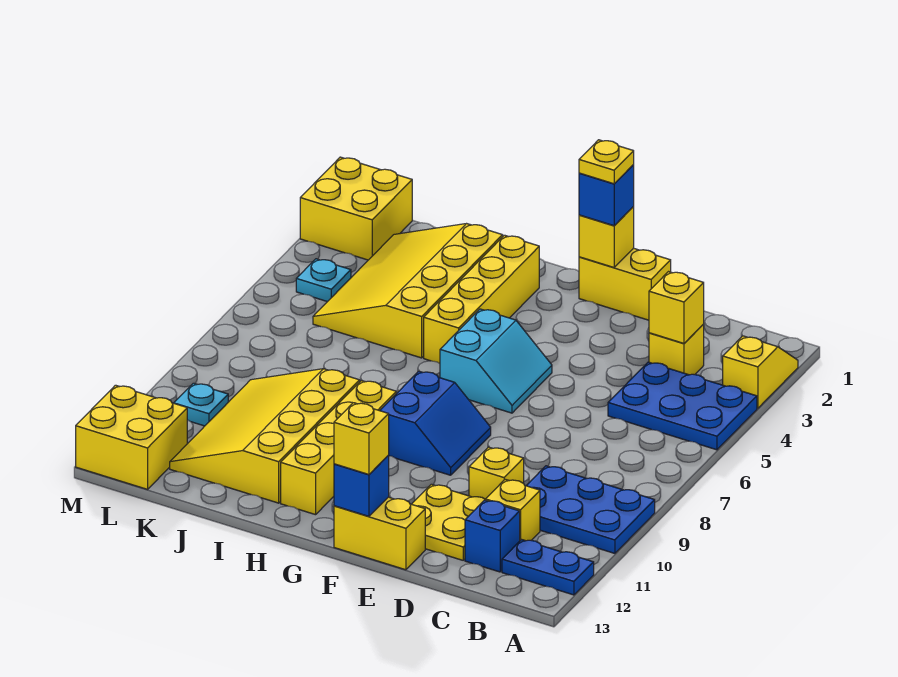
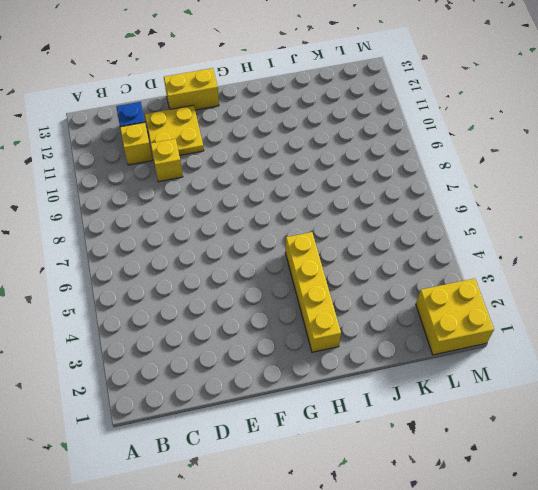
none -> yellow 1x2 slope [723,336,798,408]
none -> blue 2x3 plate [608,362,757,450]
none -> blue 2x3 plate [526,466,655,553]

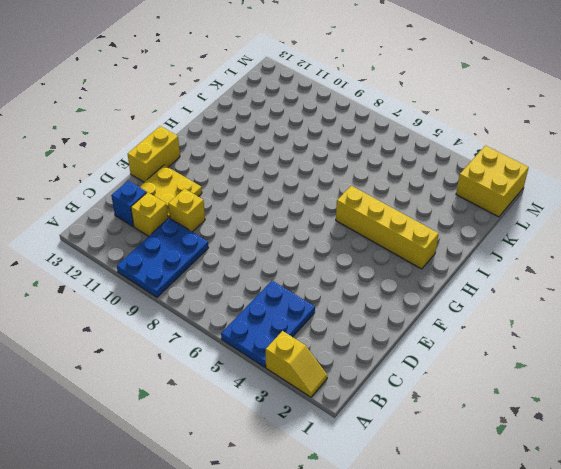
none -> blue 1x2 plate [502,540,594,595]
none -> yellow 1x1 brick [649,325,704,375]
none -> yellow 1x2 brick [579,248,671,320]

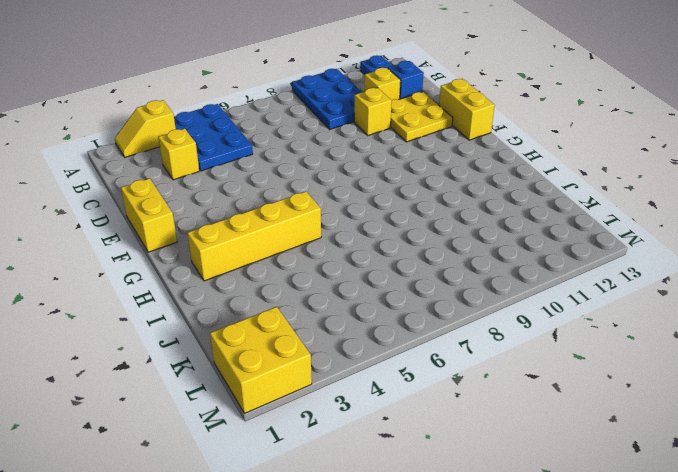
none -> cyan 2x2 slope [440,309,552,413]
none -> blue 2x2 slope [380,371,491,475]
none -> yellow 1x4 brick [281,381,396,515]

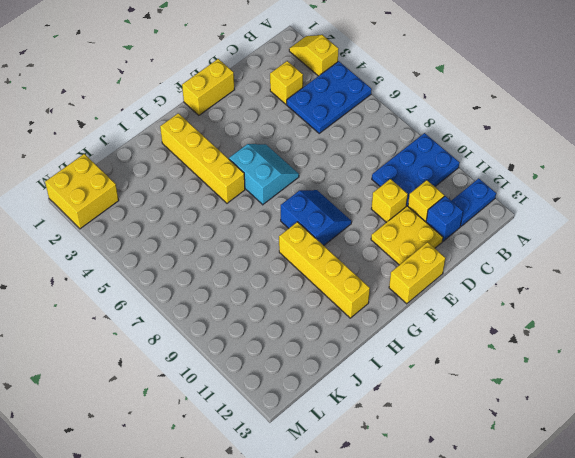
none -> yellow 3x4 slope [313,224,503,358]
none -> yellow 3x4 slope [170,369,360,503]
none -> cyan 1x1 plate [296,259,351,302]

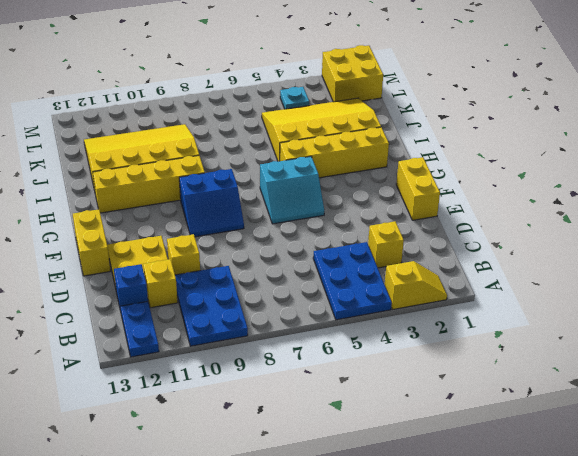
none -> cyan 1x1 plate [174,383,228,426]
none -> yellow 2x2 brick [76,385,187,489]
none -> yellow 1x1 brick [649,272,704,344]

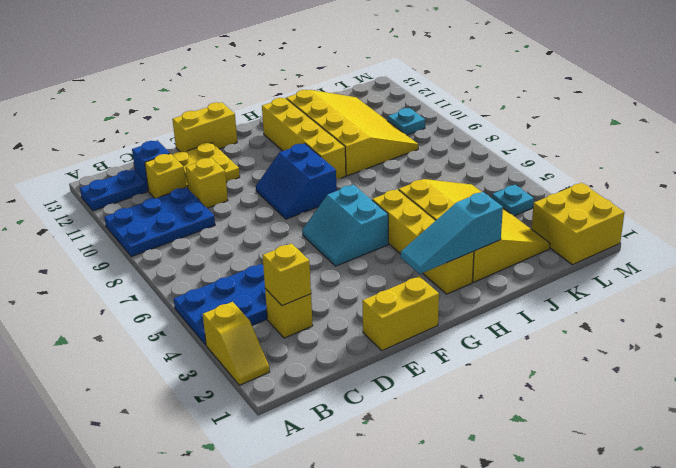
cyan 1x3 slope [401,192,503,274] -> none
none -> yellow 2x2 brick [76,385,187,489]
none -> yellow 1x1 brick [579,207,634,267]
none -> blue 1x1 brick [334,455,389,516]

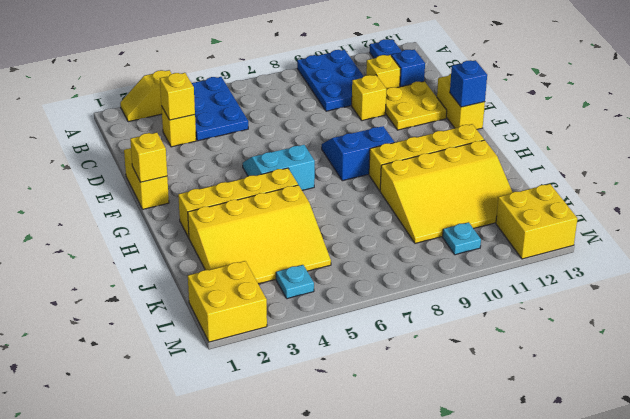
none -> blue 1x1 brick [579,165,634,226]
none -> yellow 1x1 brick [334,403,389,474]
none -> yellow 1x1 plate [579,140,634,184]

